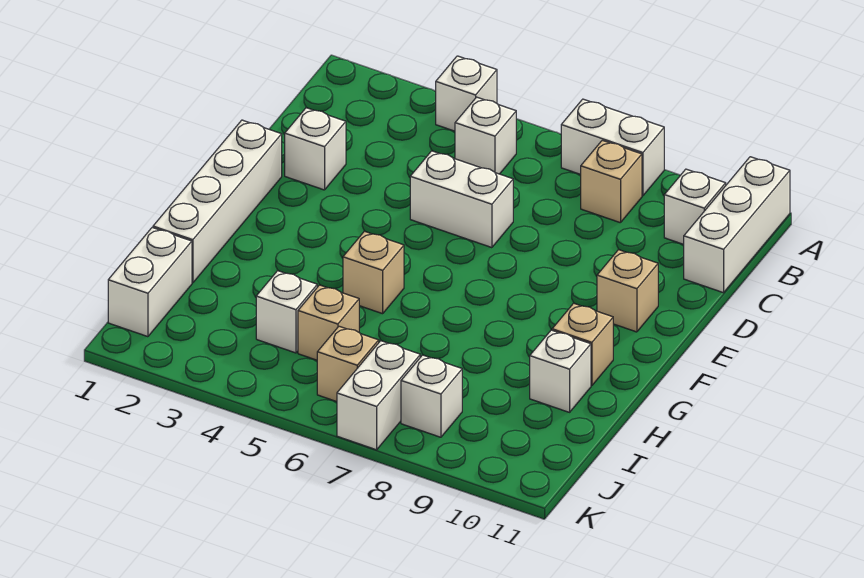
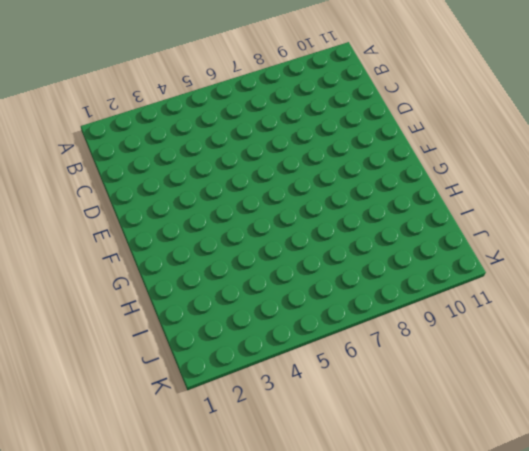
none -> white 1x1 brick [436,56,497,131]
none -> white 1x2 brick [561,99,664,196]
none -> white 1x3 brick [684,157,790,293]

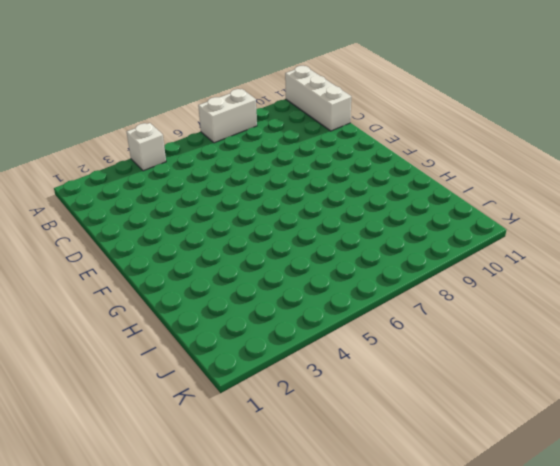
none -> white 1x1 brick [455,97,516,174]
none -> tan 1x1 brick [581,140,642,223]
none -> white 1x1 brick [664,169,726,244]

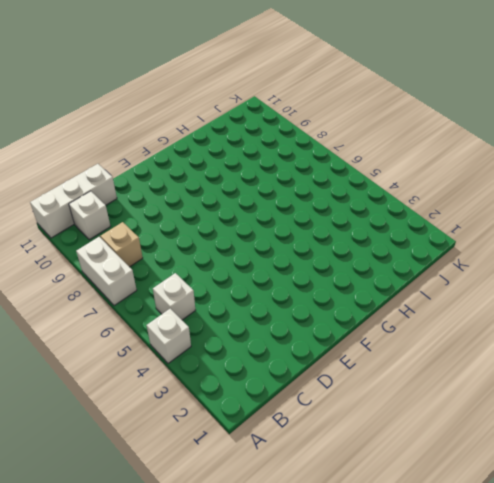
none -> white 1x1 brick [285,108,346,190]
none -> white 1x2 brick [410,151,513,248]
none -> white 1x4 brick [153,120,282,283]

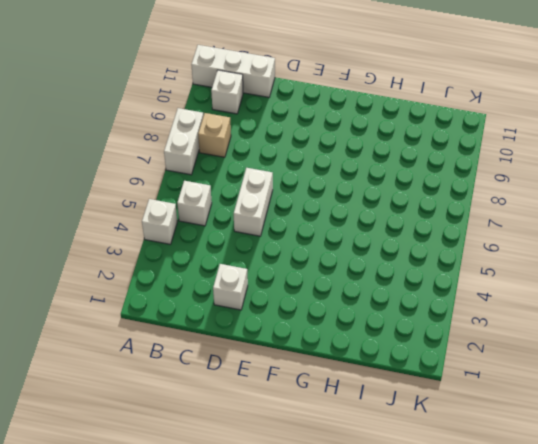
none -> white 1x4 brick [153,120,282,283]
none -> tan 1x1 brick [597,250,658,332]
none -> tan 1x1 brick [343,231,404,314]

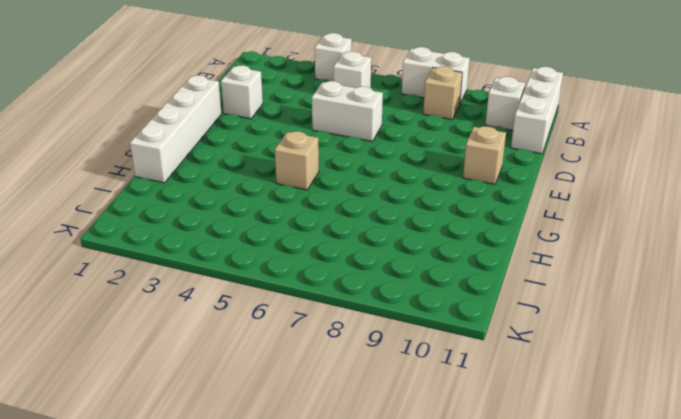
none -> tan 1x1 brick [552,303,613,386]
none -> white 1x1 brick [530,330,591,412]
none -> white 1x2 brick [108,228,192,337]

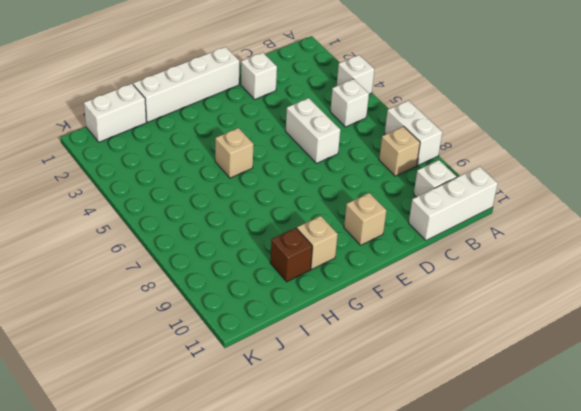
brown 1x1 brick [270,228,312,282] -> white 1x1 brick [530,330,591,412]
none -> white 1x1 brick [256,271,317,353]
none -> tan 1x1 brick [298,285,359,360]
none -> tan 1x1 brick [317,326,379,402]

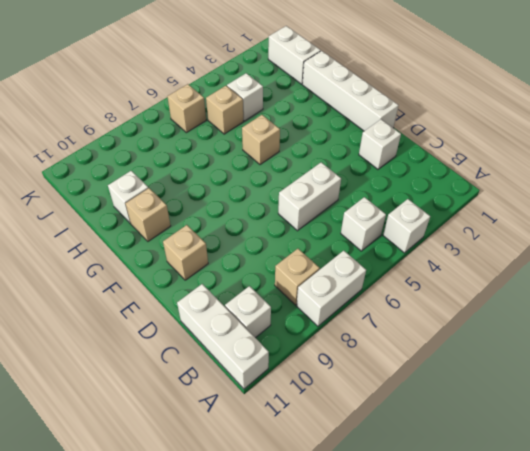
none -> white 1x2 brick [337,341,420,450]
none -> white 1x1 brick [401,355,462,437]

